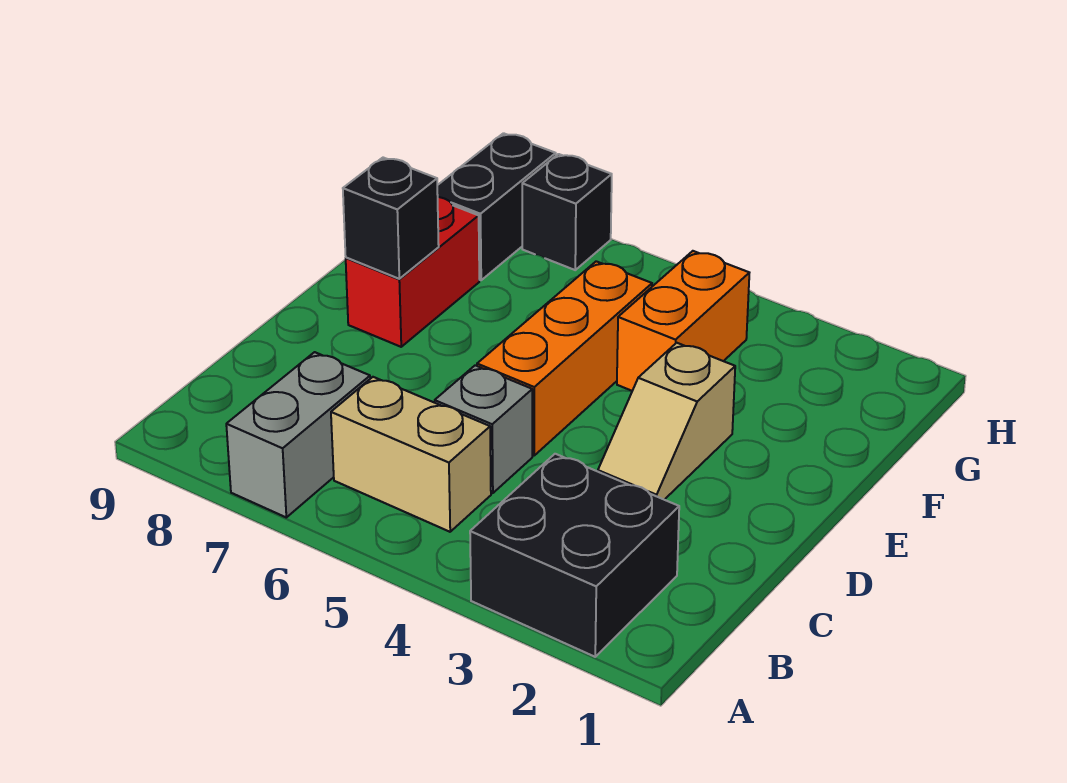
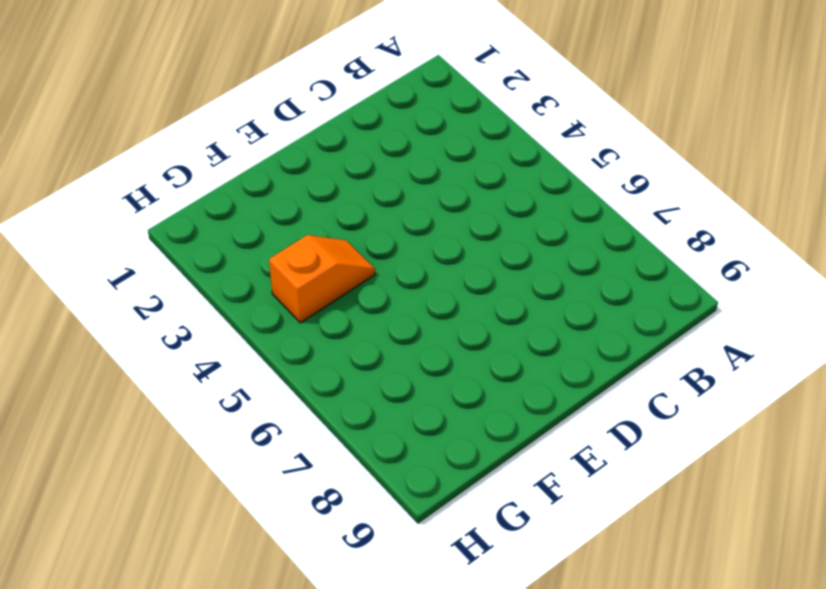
orange 1x2 slope [269,235,375,323] -> orange 1x2 brick [617,251,749,391]
none -> black 2x2 brick [470,454,679,657]
none -> grey 1x2 brick [226,352,370,517]

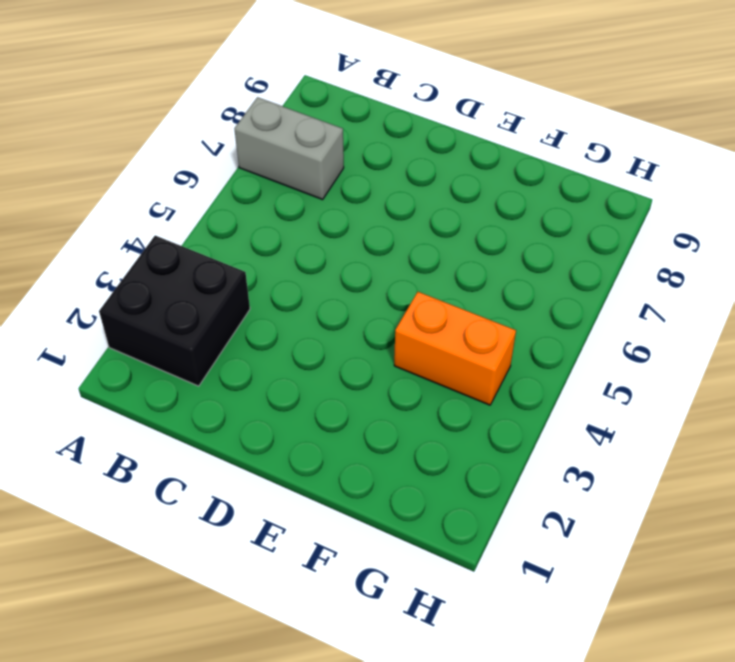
none -> tan 1x2 brick [331,377,491,532]
none -> grey 1x1 brick [435,365,532,493]

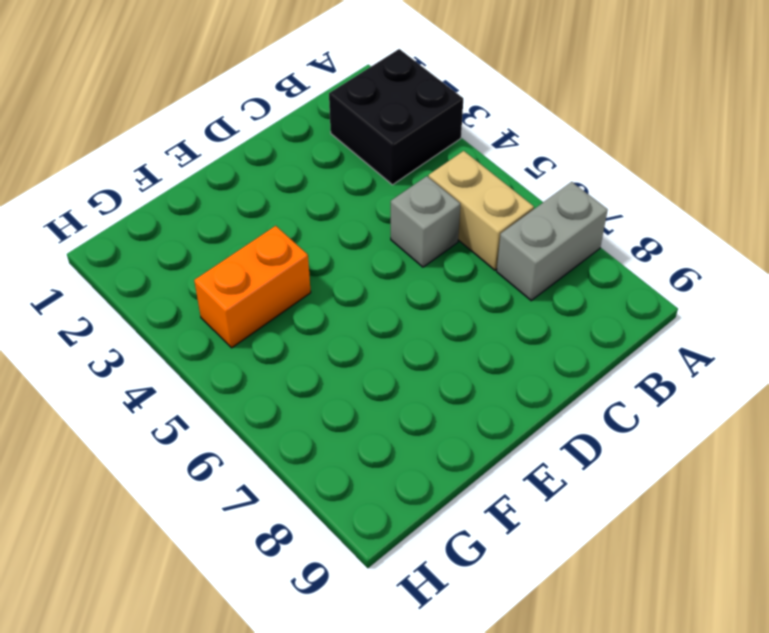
none -> tan 1x2 slope [598,343,735,500]
none -> orange 1x3 brick [477,261,652,455]

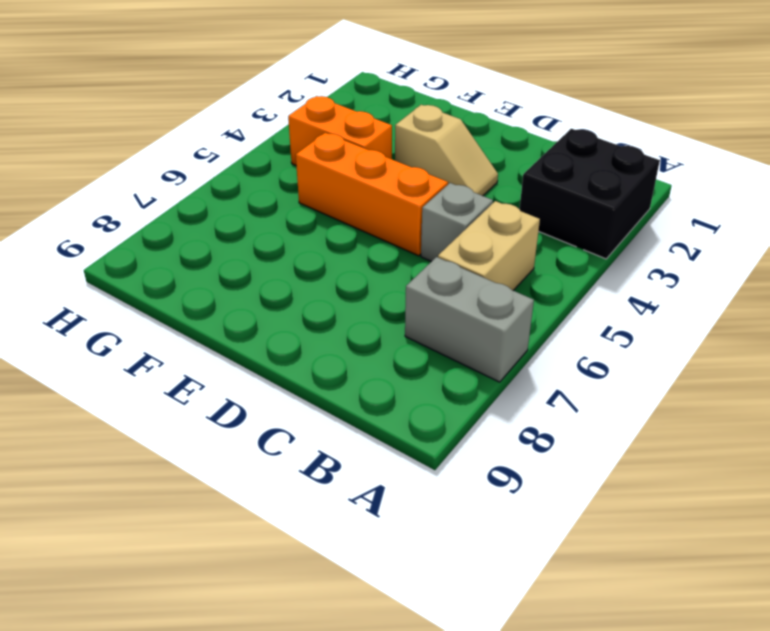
none -> red 1x2 brick [346,197,479,347]
none -> black 1x2 brick [437,133,556,280]

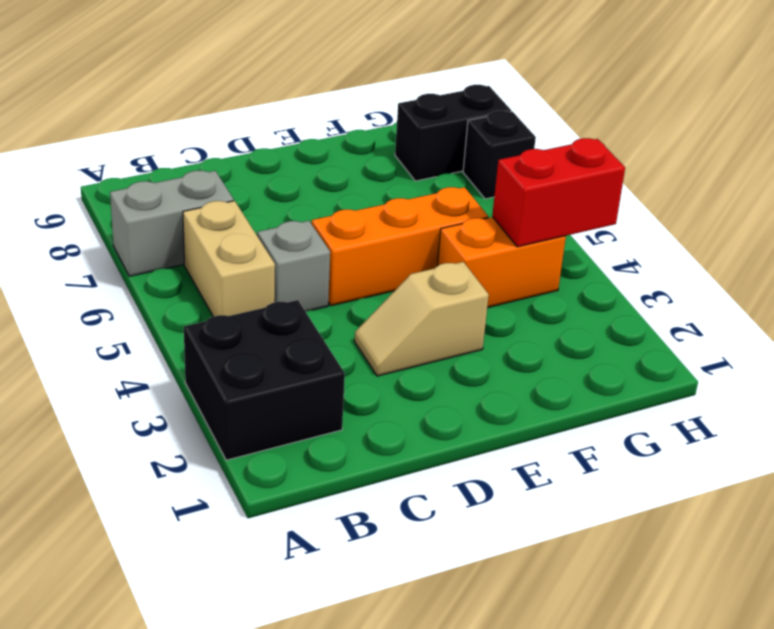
red 1x2 brick [492,138,625,247] -> red 1x2 brick moved to [346,197,479,347]
none -> black 1x1 brick [343,158,439,279]

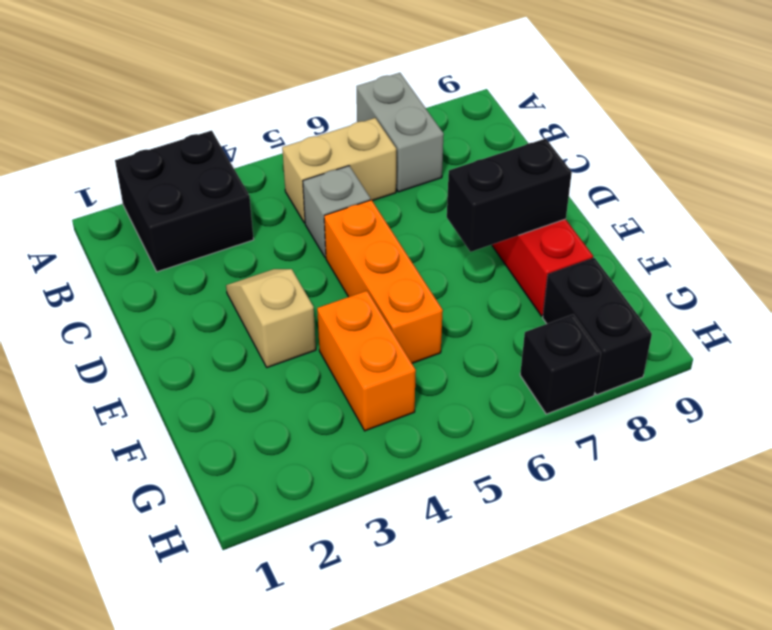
black 1x2 brick [447,138,572,252] -> black 1x1 brick [343,158,439,279]

